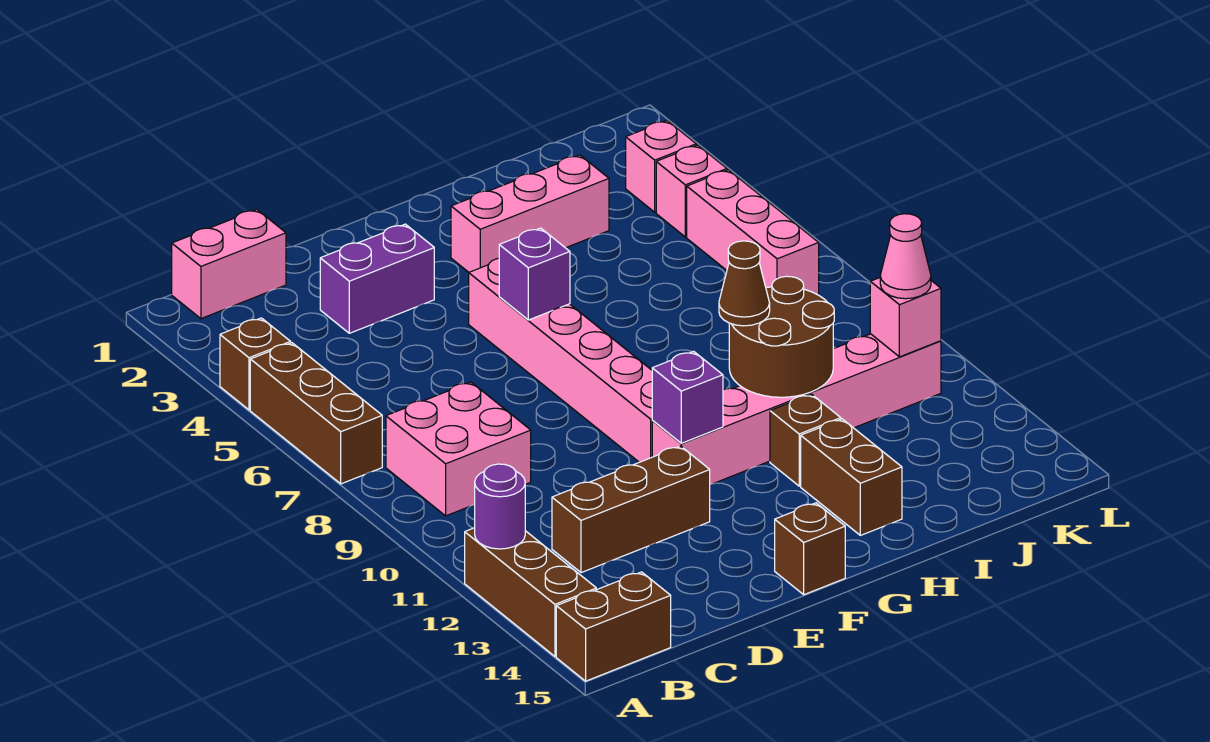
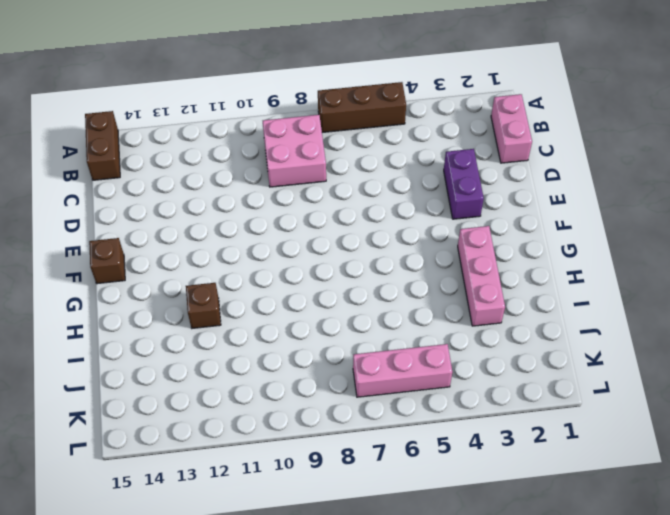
none -> brown 1x1 brick [220,318,291,410]
none -> brown 1x3 brick [465,528,596,656]
none -> brown 1x3 brick [552,446,710,573]

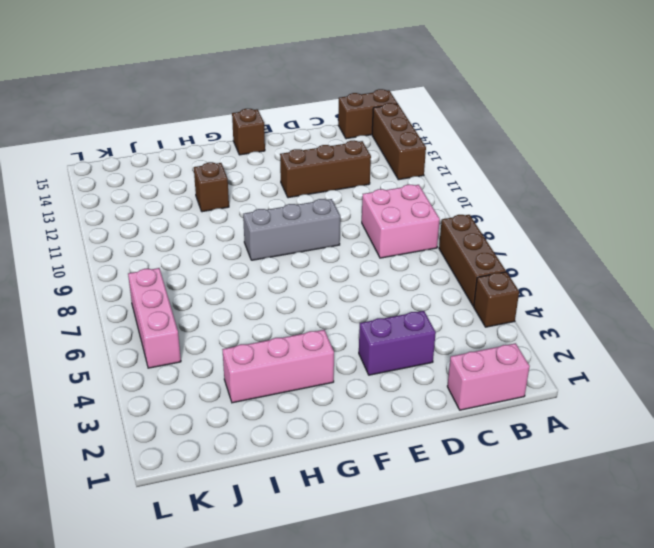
grey 1x3 brick [243,199,340,260] -> pink 1x6 brick [469,258,652,462]
none -> pink 1x6 brick [652,334,941,484]
none -> brown 1x2 brick [801,419,902,535]
none -> pink 1x1 brick [626,121,696,212]

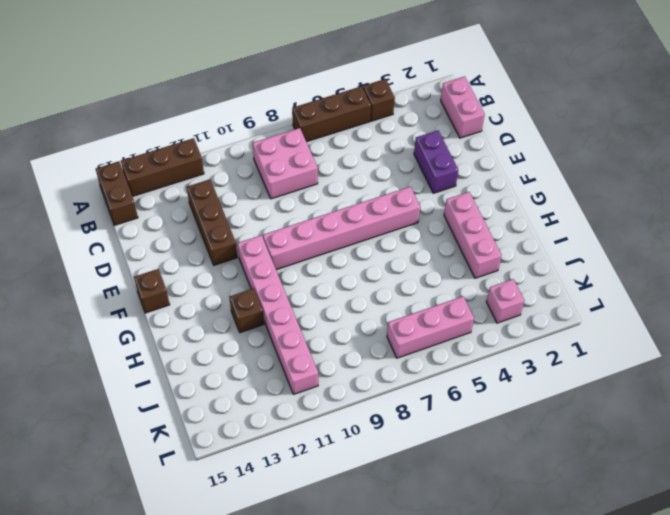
none -> brown 1x2 brick [801,419,902,535]
none -> pink 1x1 brick [656,145,727,237]
none -> purple 1x1 round brick [475,464,525,549]

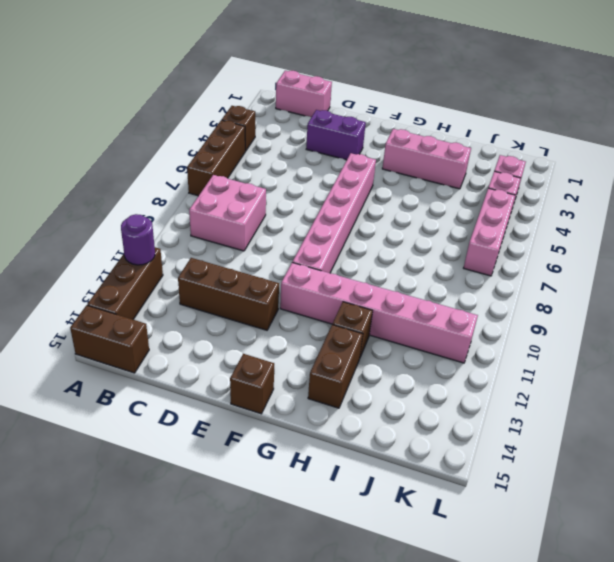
none -> purple 1x1 brick [499,228,570,320]
none -> purple 1x1 brick [652,351,723,443]
none -> brown 2x2 round brick [729,276,834,397]

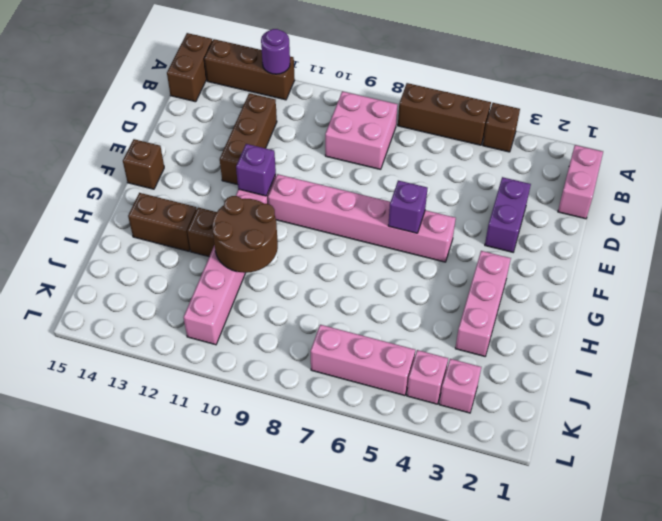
none -> pink 1x1 brick [870,278,941,357]
none -> brown 1x1 cone [719,241,770,326]
none -> pink 1x1 cone [880,214,931,299]

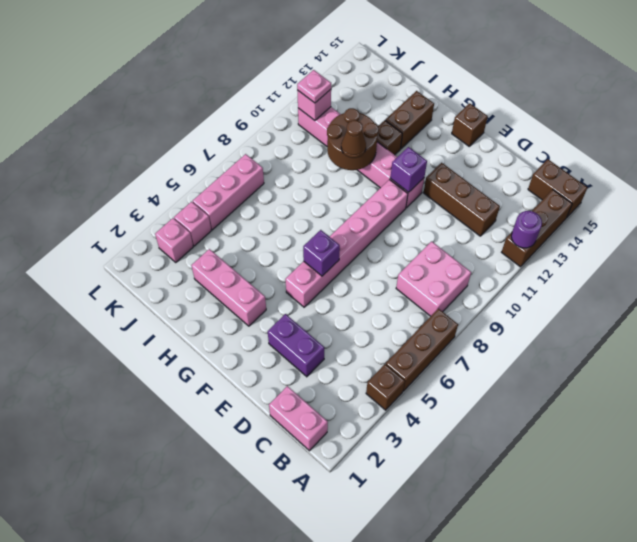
pink 1x1 plate [297,70,331,103] -> pink 1x1 cone [880,214,931,299]

